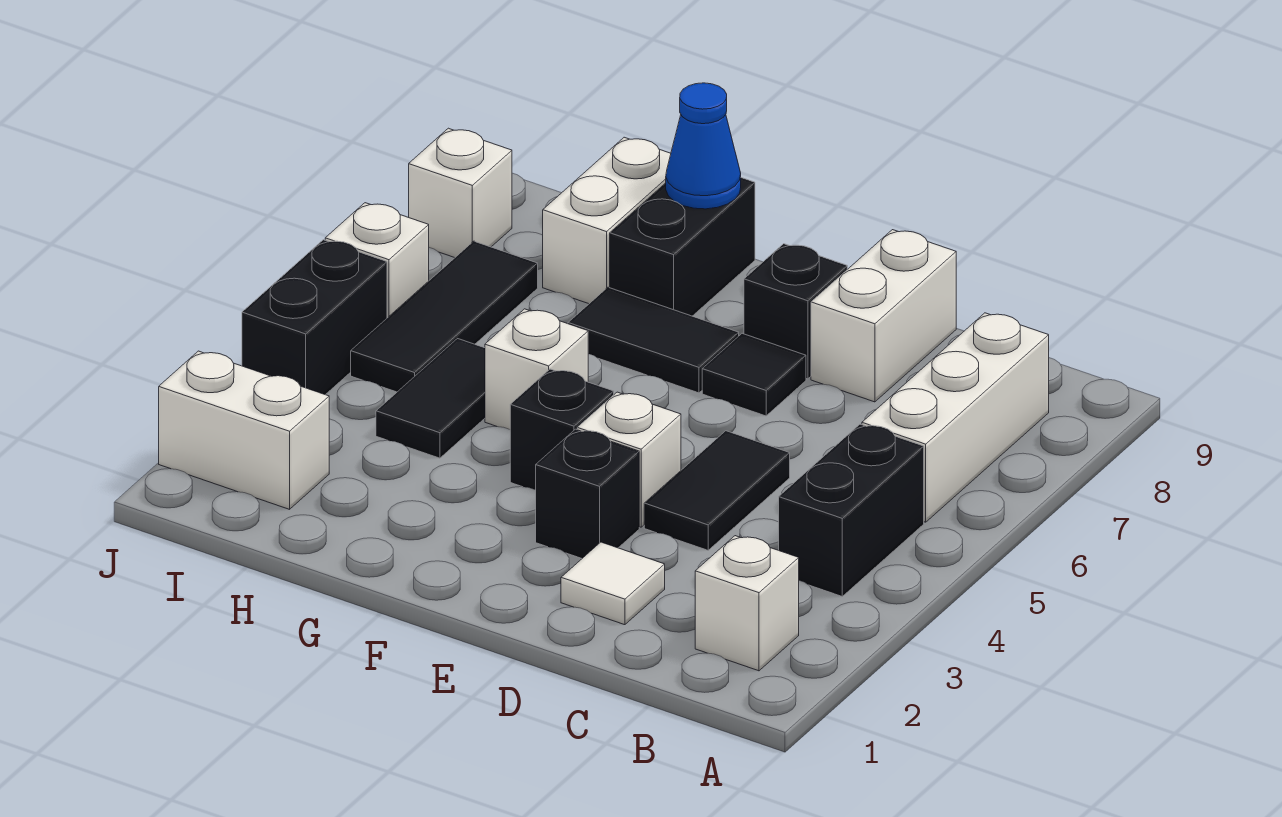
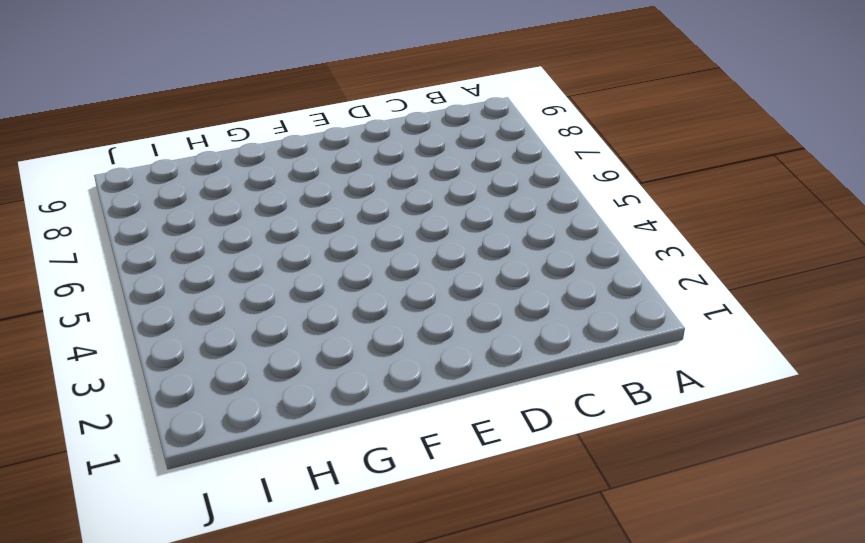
none -> white 1x1 brick [695,536,799,671]
none -> black 1x2 brick [779,424,924,596]
none -> white 1x3 brick [862,313,1049,522]

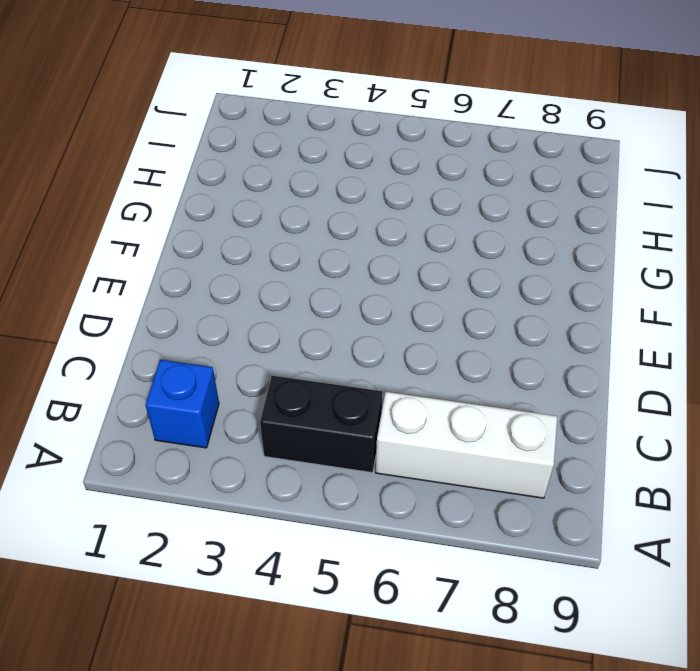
blue 1x1 brick [145,360,219,448] -> white 1x1 brick [695,536,799,671]
none -> white 1x1 tile [561,542,665,625]
none -> black 1x2 tile [644,431,790,550]
none -> white 1x2 brick [811,230,956,402]

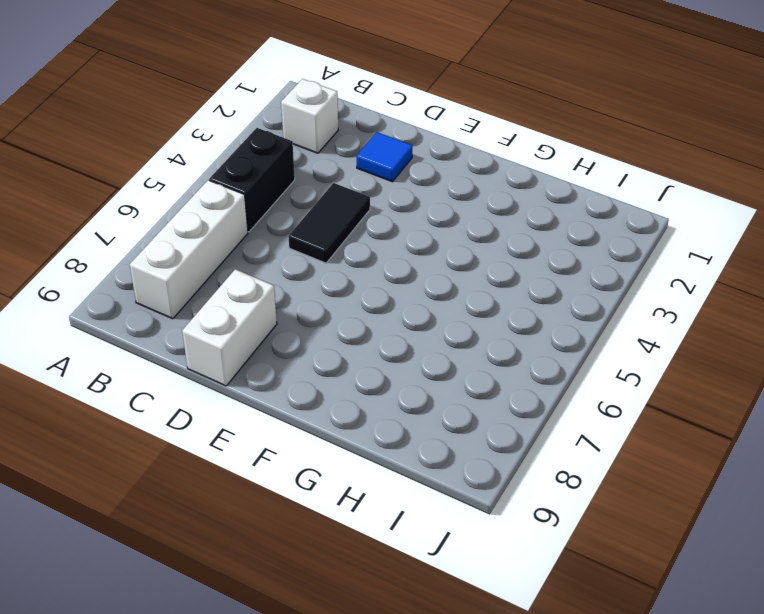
blue 1x1 tile [357,132,412,182] -> white 1x1 tile [561,542,665,625]
none -> black 1x1 brick [536,429,639,558]
none -> white 1x1 brick [577,392,681,527]
none -> black 1x1 tile [702,333,806,416]

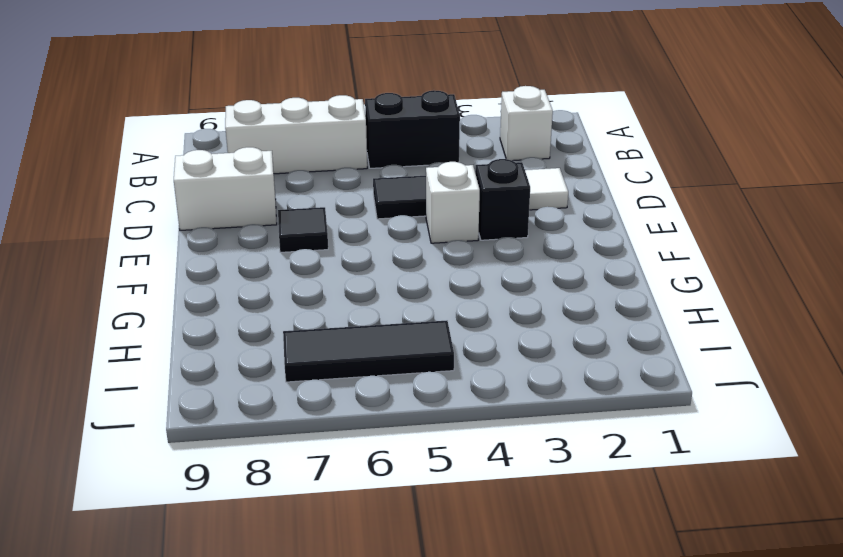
none -> black 1x1 brick [744,244,847,379]
none -> black 1x1 brick [510,369,614,490]
none -> black 1x2 tile [568,287,739,393]

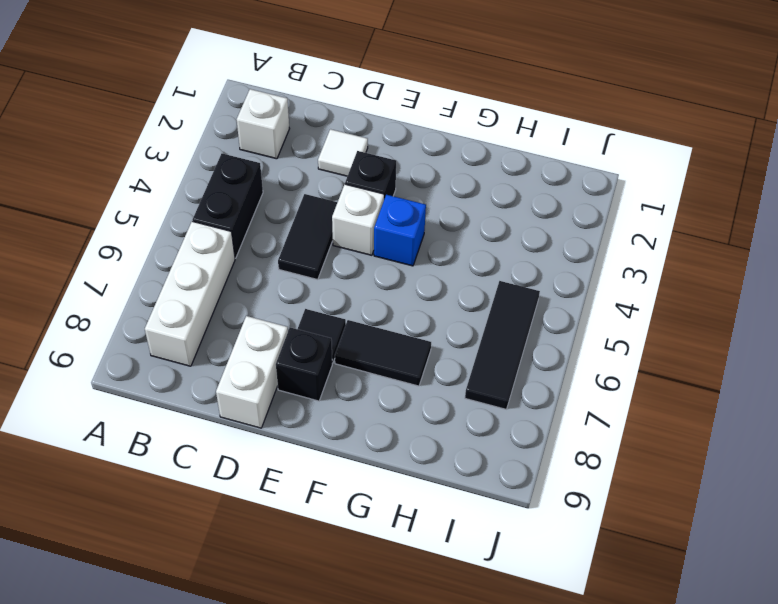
blue 1x1 brick [374,195,426,266] -> black 1x1 brick [510,369,614,490]
none -> white 1x1 brick [485,309,588,429]
none -> black 1x2 brick [610,178,755,316]
none -> black 1x2 tile [376,339,485,458]

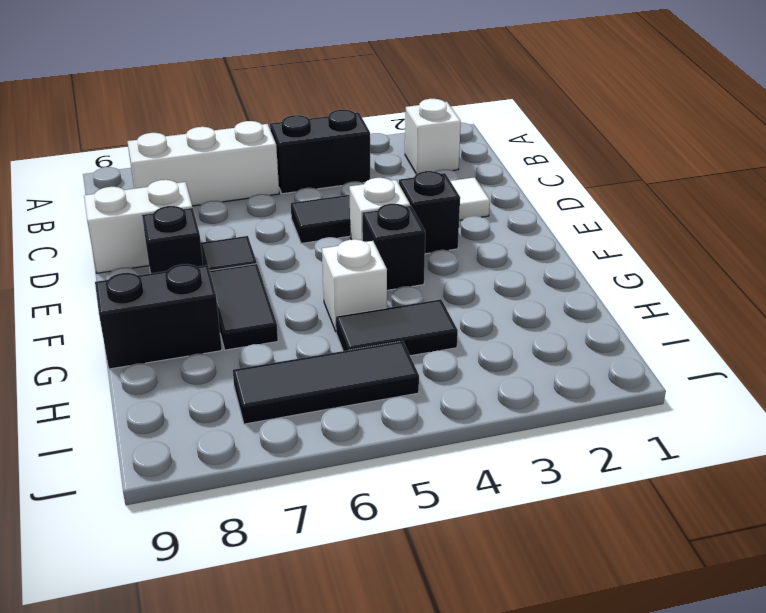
none -> white 1x2 brick [543,137,671,304]
none -> white 1x2 brick [159,351,329,509]
none -> black 1x2 brick [242,240,387,395]

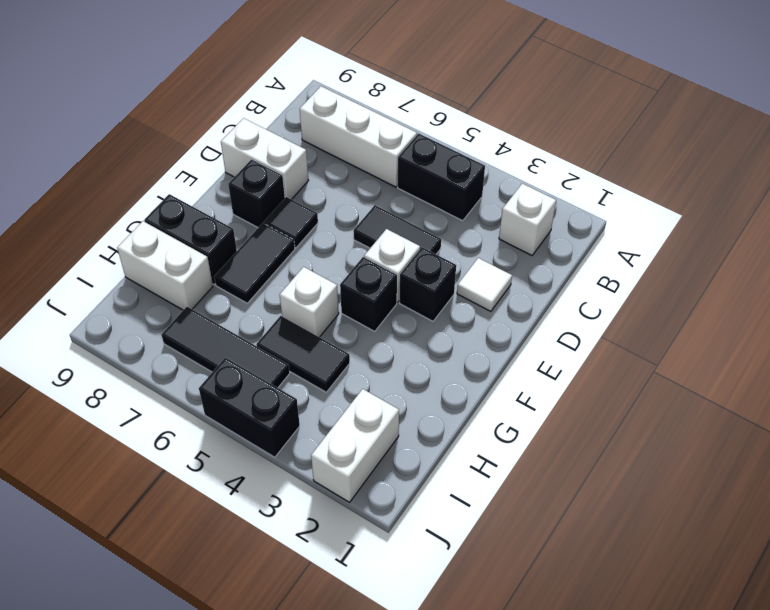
none -> white 1x1 brick [325,203,429,318]
none -> white 1x1 brick [409,128,512,258]
none -> blue 1x1 cone [666,83,741,209]

